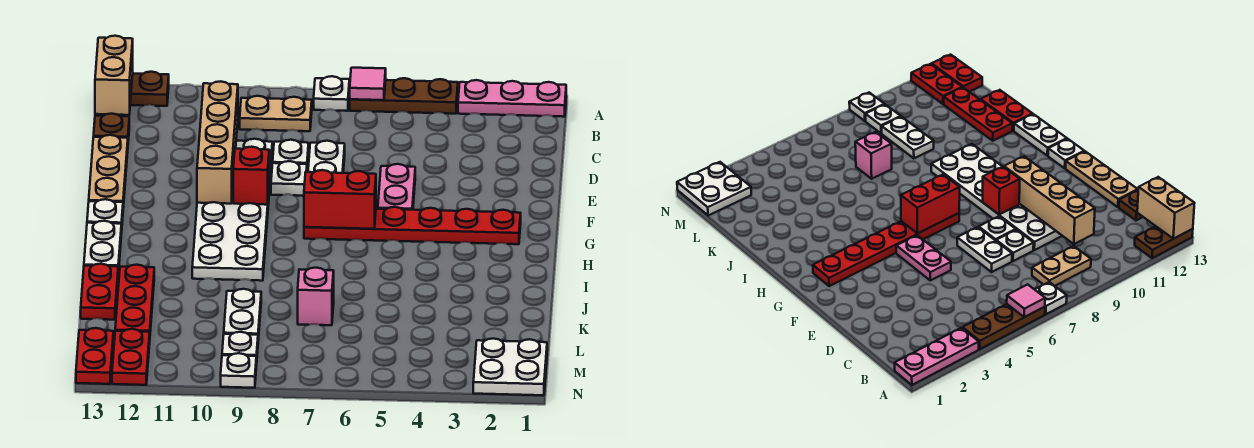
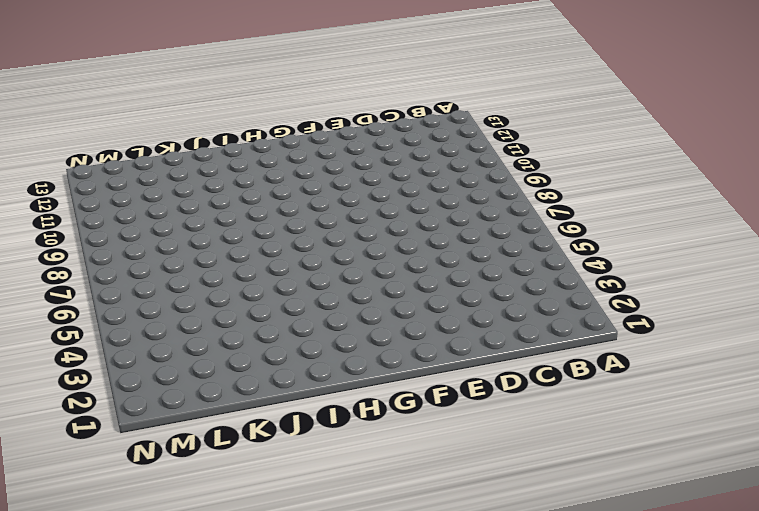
none -> pink 1x3 plate [458,80,566,117]
none -> brown 1x3 plate [350,78,458,114]
none -> white 1x1 plate [314,76,349,111]

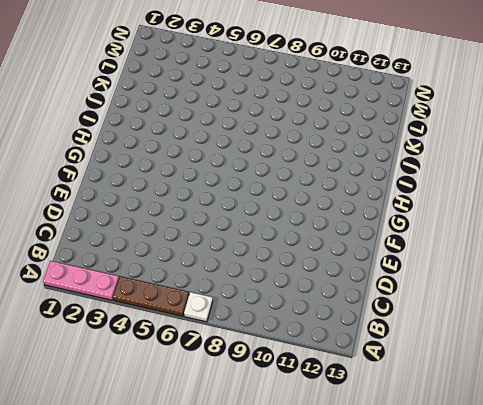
none -> brown 1x2 plate [130,72,169,106]
none -> tan 1x2 plate [240,96,312,131]
none -> brown 1x1 plate [94,114,129,140]

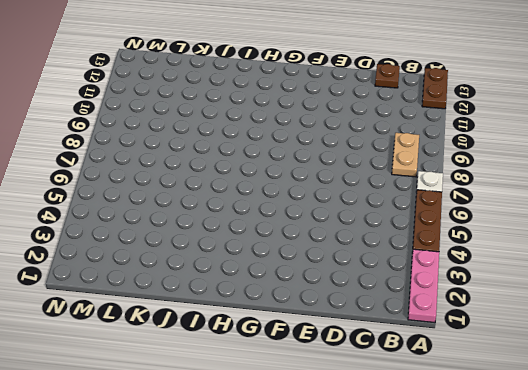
none -> white 1x2 plate [308,141,345,173]
none -> white 1x1 plate [273,140,309,168]
none -> white 2x6 plate [192,139,272,281]

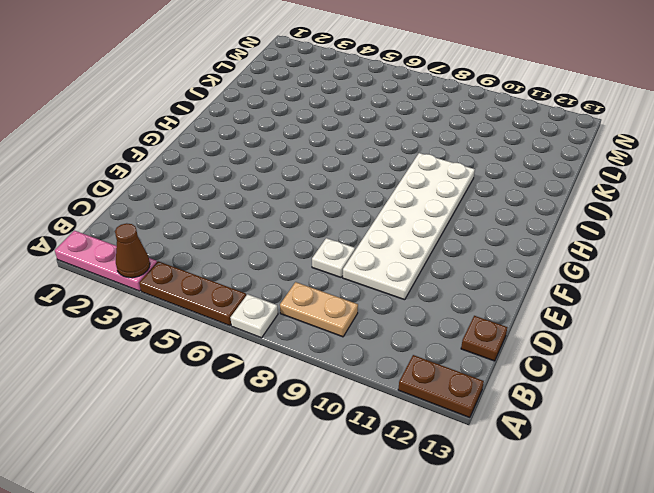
brown 1x1 cone [115,223,150,278] -> none
none -> white 1x2 plate [308,141,345,173]
none -> tan 1x3 plate [89,135,128,208]
none -> pink 1x2 plate [378,164,415,210]

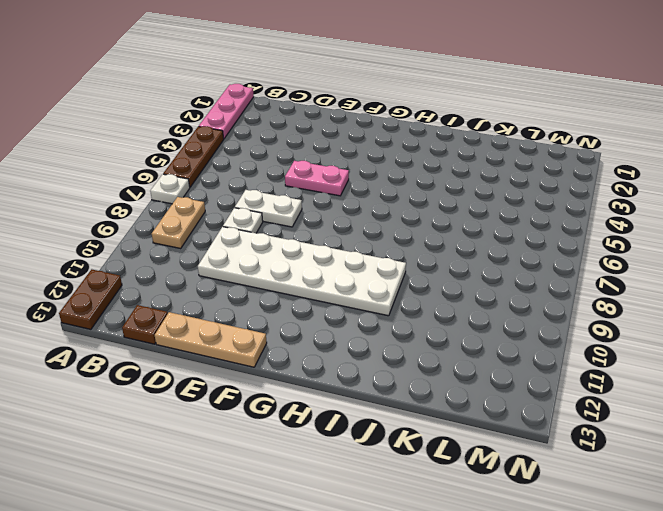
none -> white 1x1 plate [271,161,307,196]
none -> red 1x6 plate [304,207,521,244]
none -> white 1x1 plate [87,199,123,234]

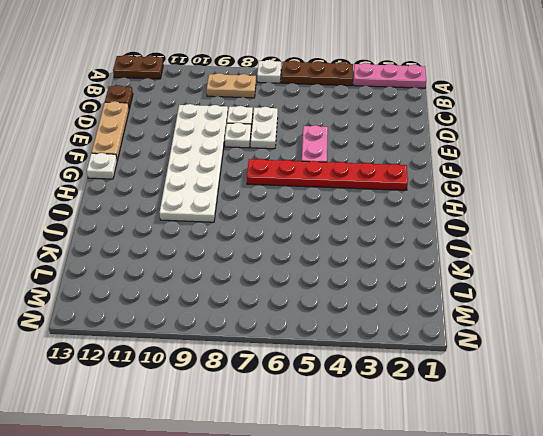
none -> white 1x2 plate [84,221,121,274]
none -> red 1x3 plate [115,265,154,332]
none -> red 1x2 plate [81,264,118,320]

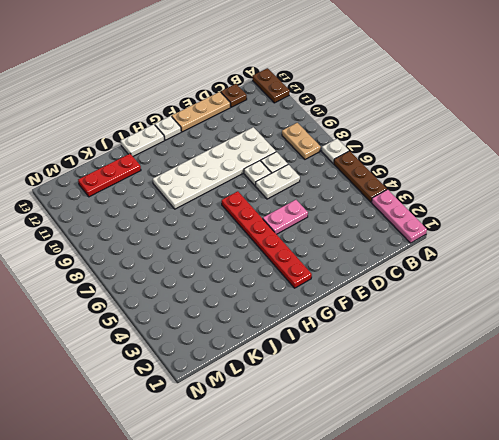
none -> red 1x2 plate [81,264,118,320]
none -> pink 1x1 brick [298,268,334,325]
none -> white 1x2 plate [224,289,261,340]

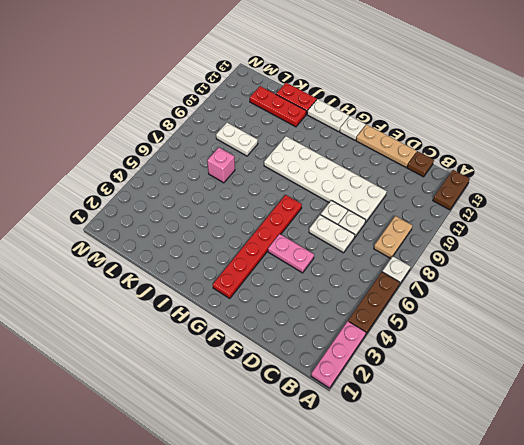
none -> white 2x2 plate [473,339,547,395]
none -> white 1x1 plate [222,332,258,366]
none -> red 1x2 plate [112,329,150,385]

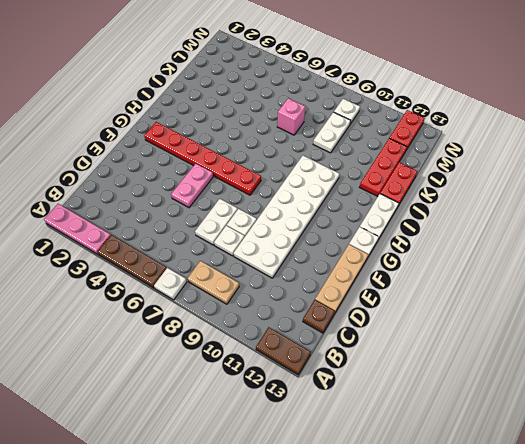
none -> white 2x2 plate [473,339,547,395]
none -> red 1x2 plate [76,328,113,384]
none -> white 1x1 plate [221,353,256,388]

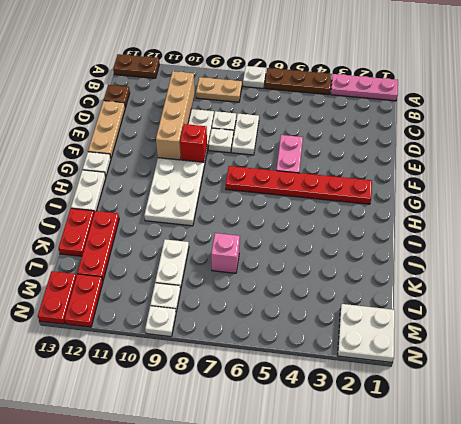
none -> pink 1x1 tile [350,68,386,100]
none -> tan 1x2 brick [95,36,133,115]
none -> red 1x2 brick [304,170,376,229]

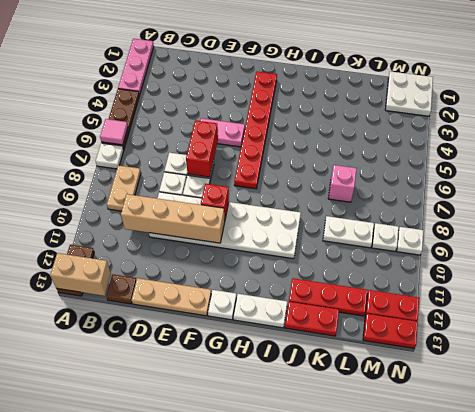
red 1x2 brick [186,120,218,177] -> red 1x2 brick moved to [304,170,376,229]

